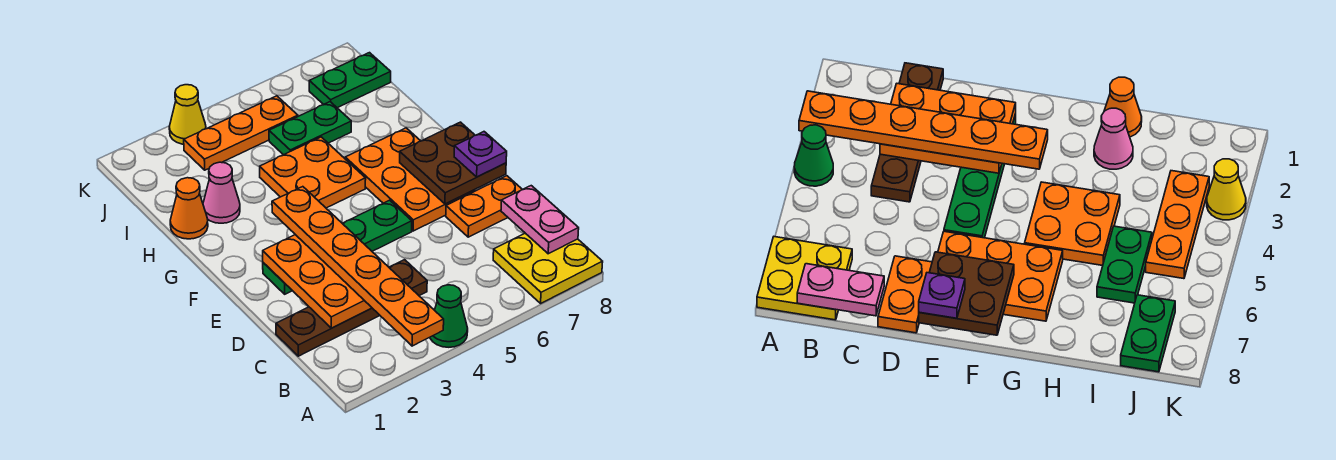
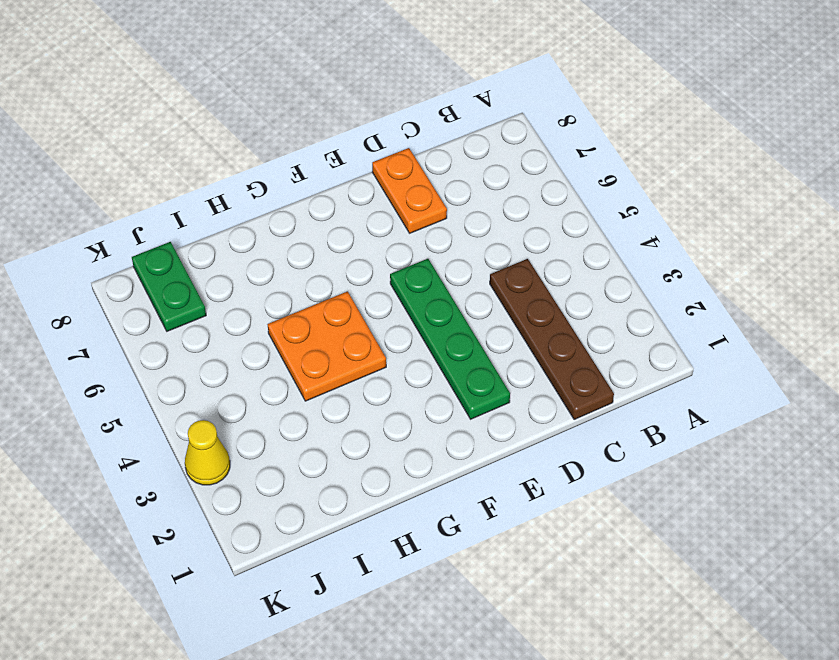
none -> green 1x1 cone [430,285,468,347]
none -> yellow 2x2 plate [493,233,603,303]
none -> orange 2x3 plate [345,128,475,231]

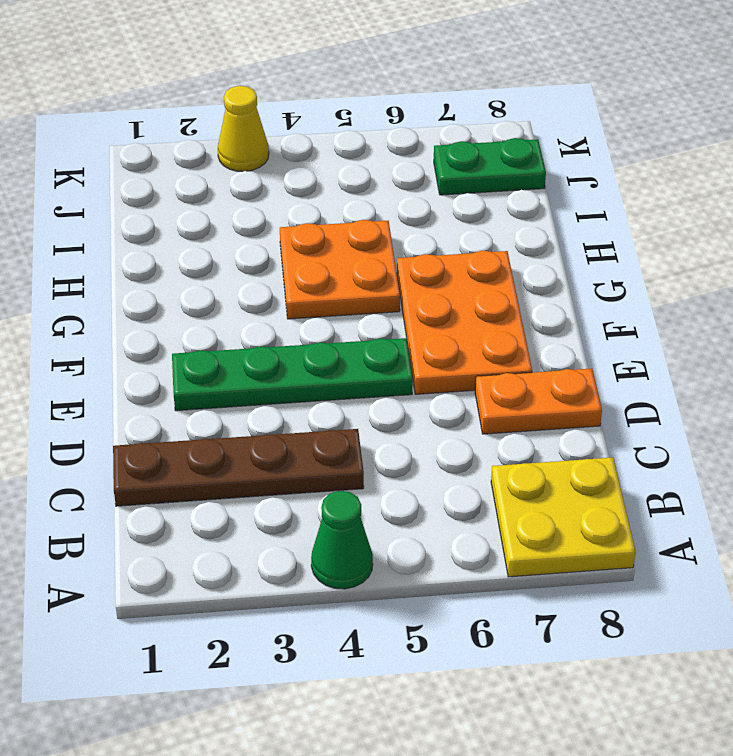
none -> orange 1x1 cone [170,178,208,239]
none -> pink 1x1 cone [203,162,240,223]
none -> green 1x2 plate [269,102,351,155]

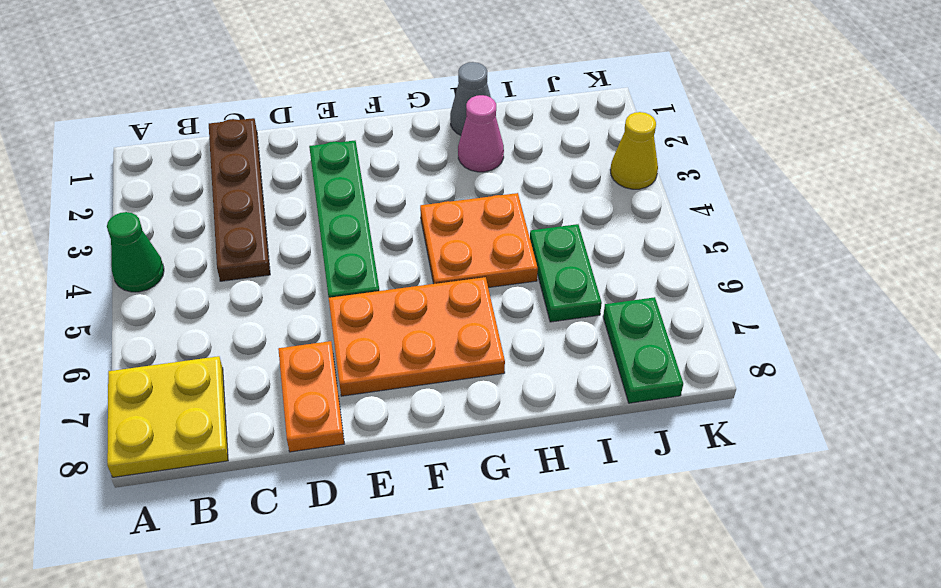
grey 1x1 cone [450,62,491,135] -> orange 1x1 cone [170,178,208,239]
none -> orange 1x3 plate [184,96,298,170]
none -> pink 1x2 plate [501,186,579,254]
none -> orange 2x3 plate [263,235,372,328]

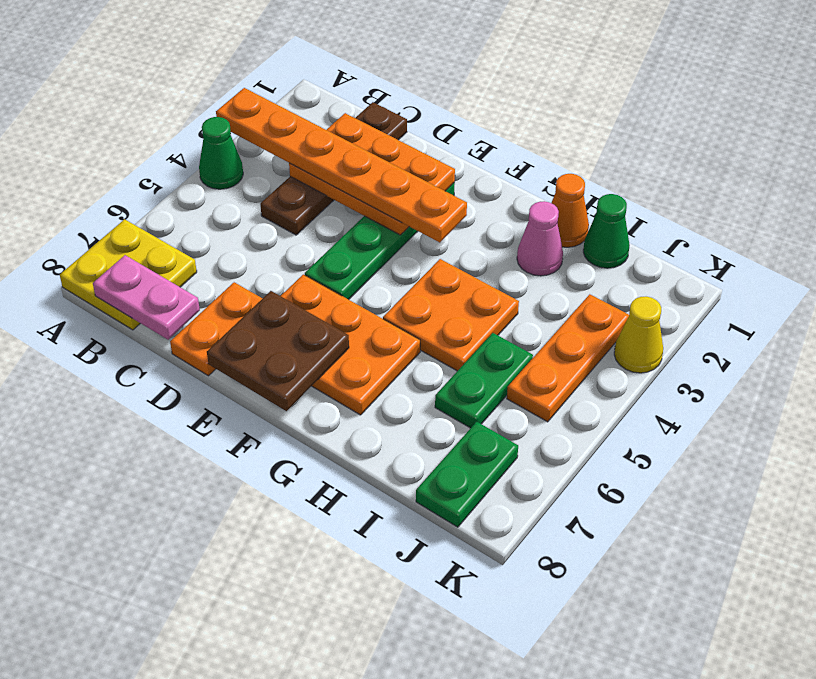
green 1x1 cone [583,194,630,268] -> none
none -> purple 1x1 plate [454,132,507,177]

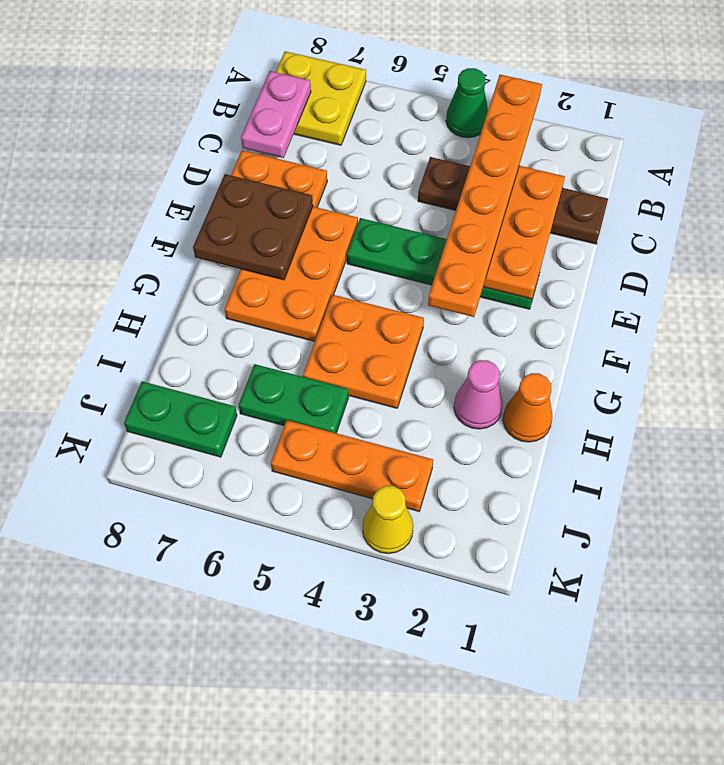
none -> purple 1x1 plate [454,132,507,177]

